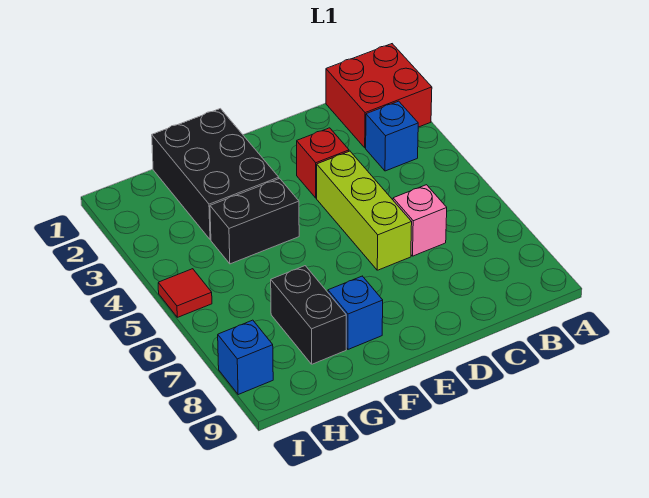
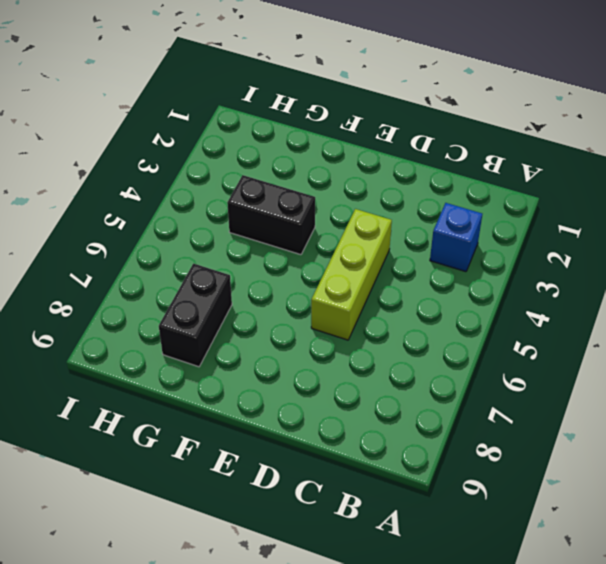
none -> red 2x2 brick [326,44,432,148]
none -> pink 1x1 brick [393,185,447,256]

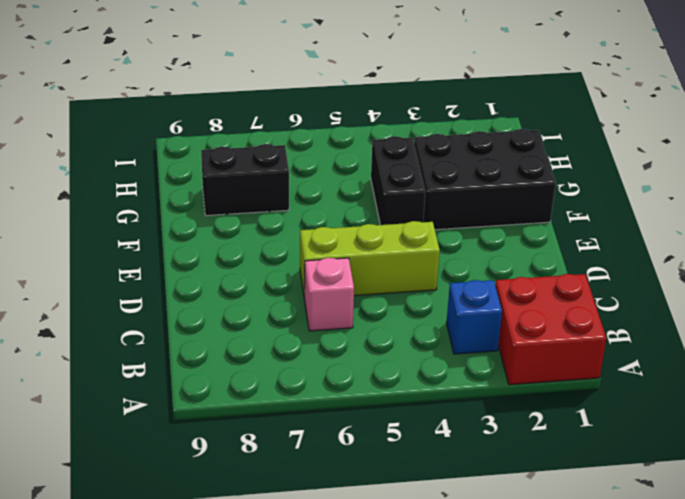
none -> red 1x1 brick [297,128,349,198]
none -> blue 1x1 brick [328,276,383,349]

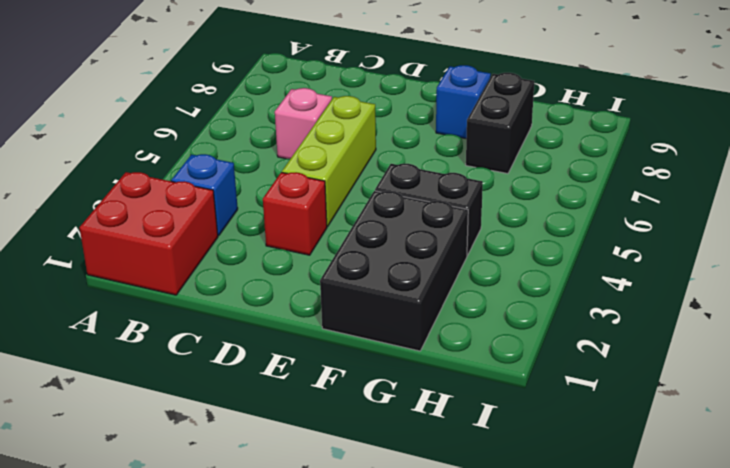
none -> red 1x1 tile [158,269,212,317]
none -> blue 1x1 brick [218,320,273,395]

